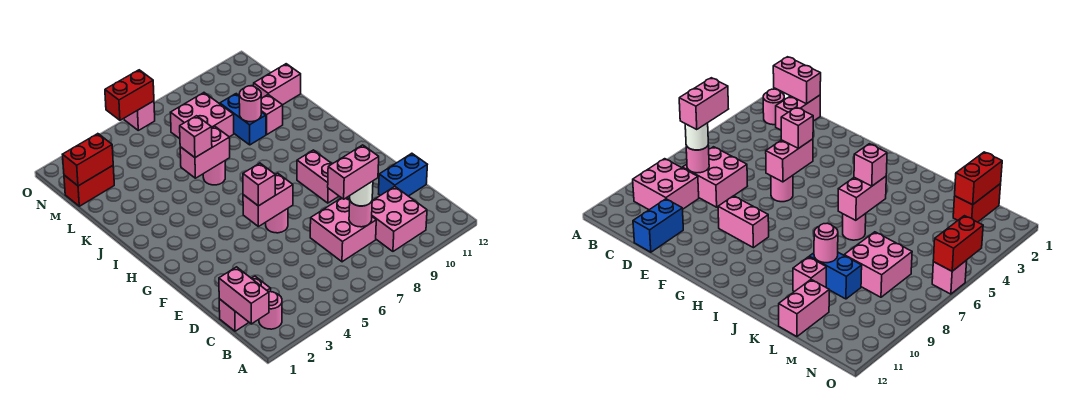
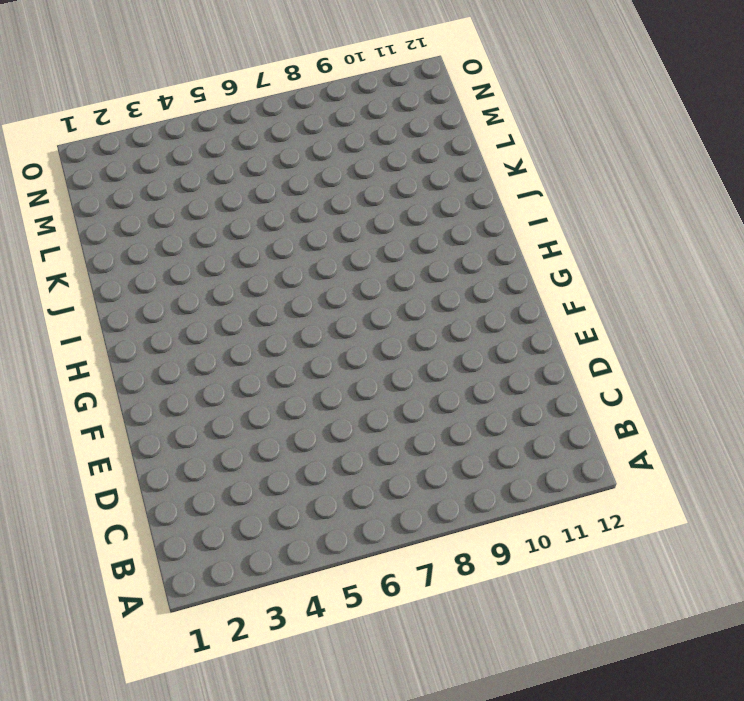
none -> pink 1x1 round brick [259,292,282,329]
none -> pink 2x2 brick [372,187,427,251]
none -> pink 1x2 brick [219,276,271,331]

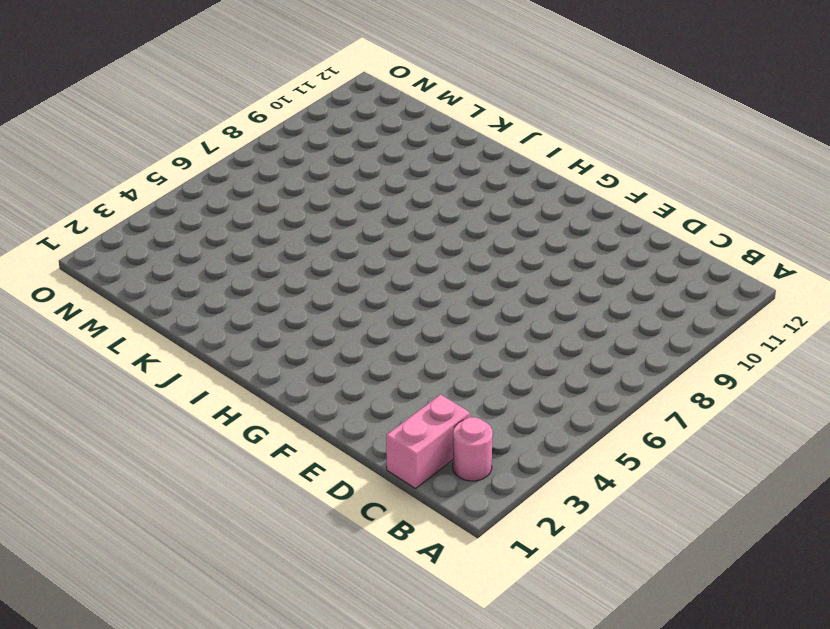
none -> pink 2x2 brick [372,187,427,251]
none -> pink 2x2 brick [310,198,376,262]
none -> blue 1x2 brick [379,153,427,196]

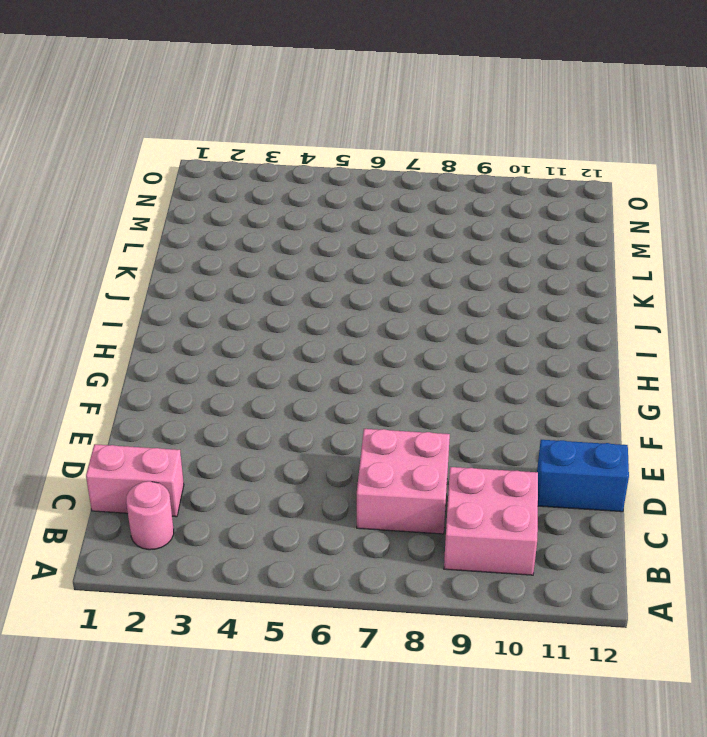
none -> pink 1x1 round brick [266,209,288,233]
none -> pink 1x2 brick [297,150,339,203]
none -> pink 1x1 round brick [203,161,225,185]

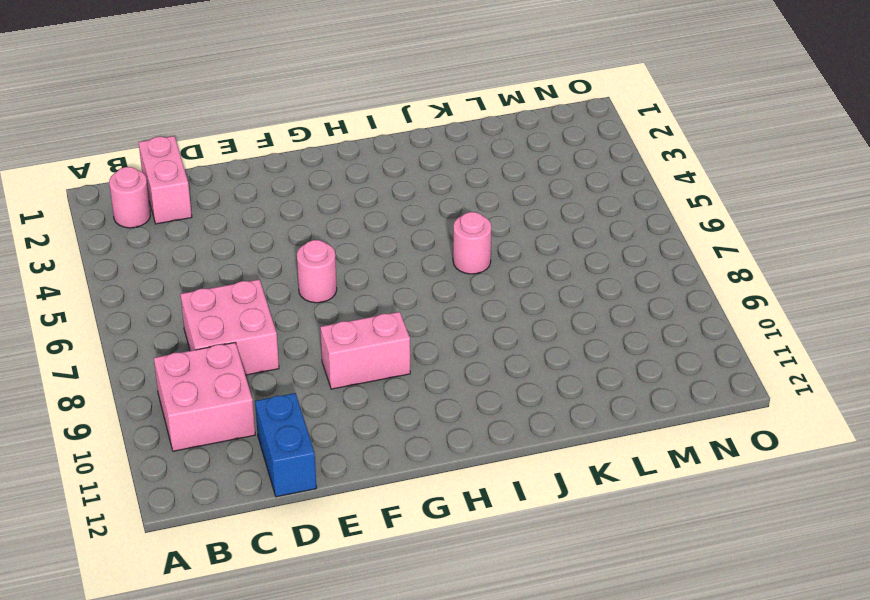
none -> blue 1x2 brick [220,94,266,145]
none -> pink 1x1 brick [261,95,283,135]
none -> pink 2x2 brick [170,93,234,139]

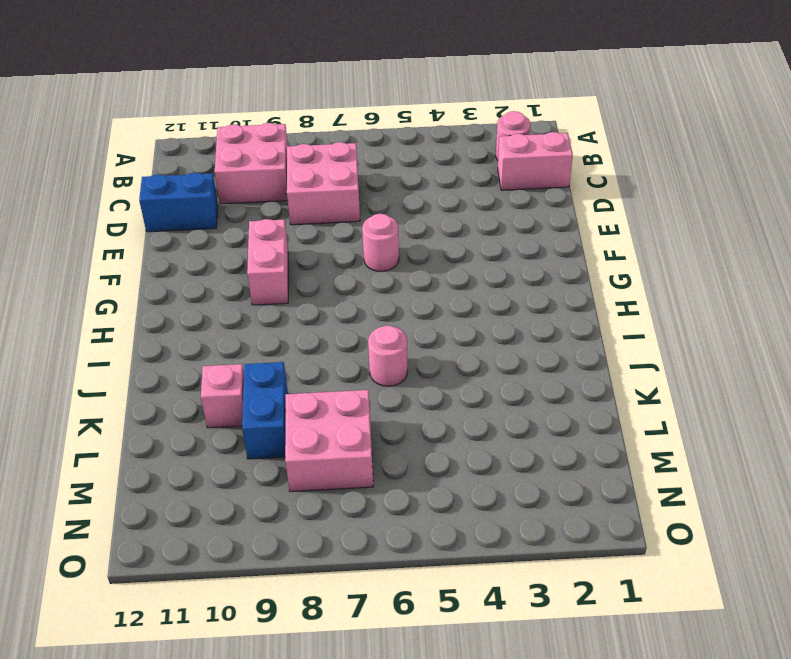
none -> pink 1x2 brick [254,64,301,105]
none -> red 1x2 brick [64,166,114,206]
none -> pink 1x1 brick [124,101,155,130]

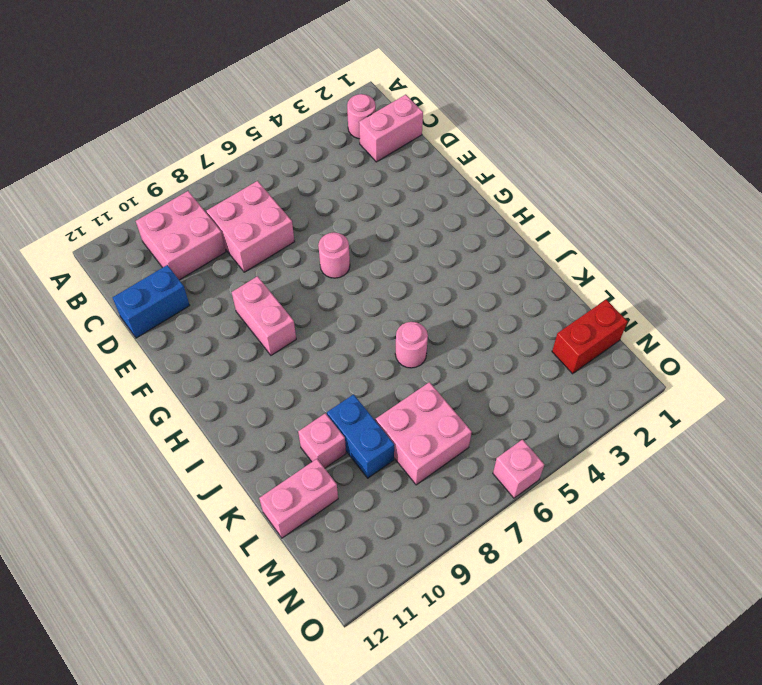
none -> pink 1x2 brick [219,267,269,324]
none -> pink 1x1 round brick [349,201,372,227]
none -> pink 1x2 brick [243,173,293,227]

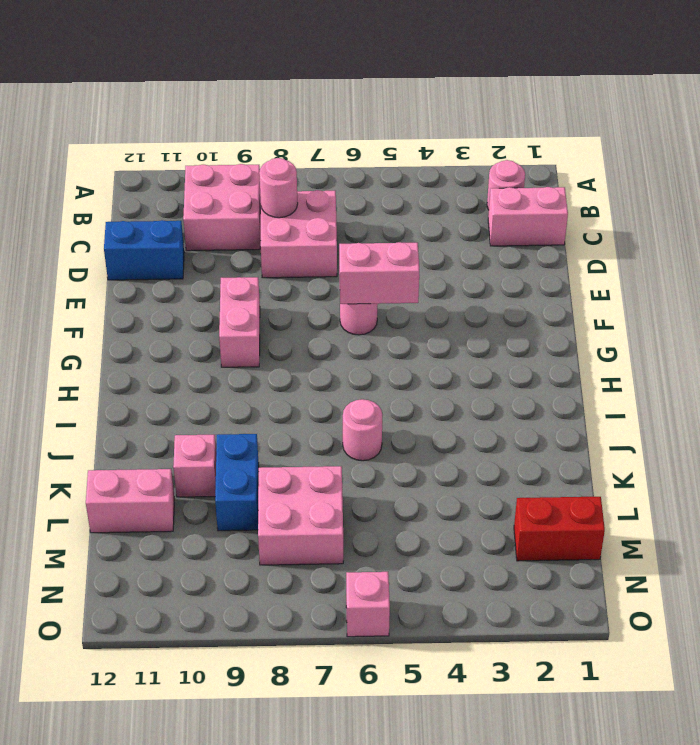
none -> pink 1x2 brick [219,267,269,324]
none -> pink 1x2 brick [180,126,230,178]
none -> pink 1x1 round brick [239,86,261,122]

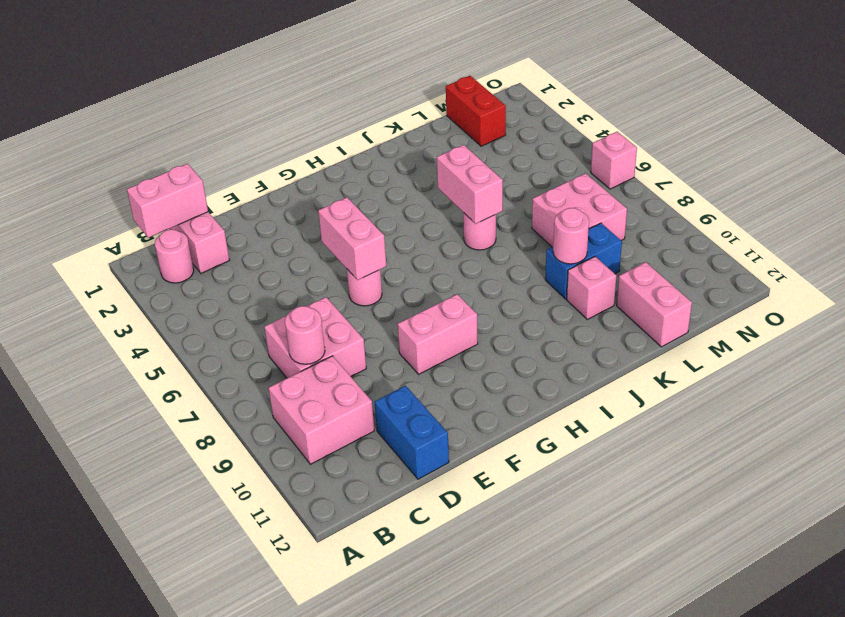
none -> red 1x2 brick [63,134,113,186]
none -> red 1x2 brick [105,70,154,120]
none -> white 1x1 round brick [350,181,373,206]

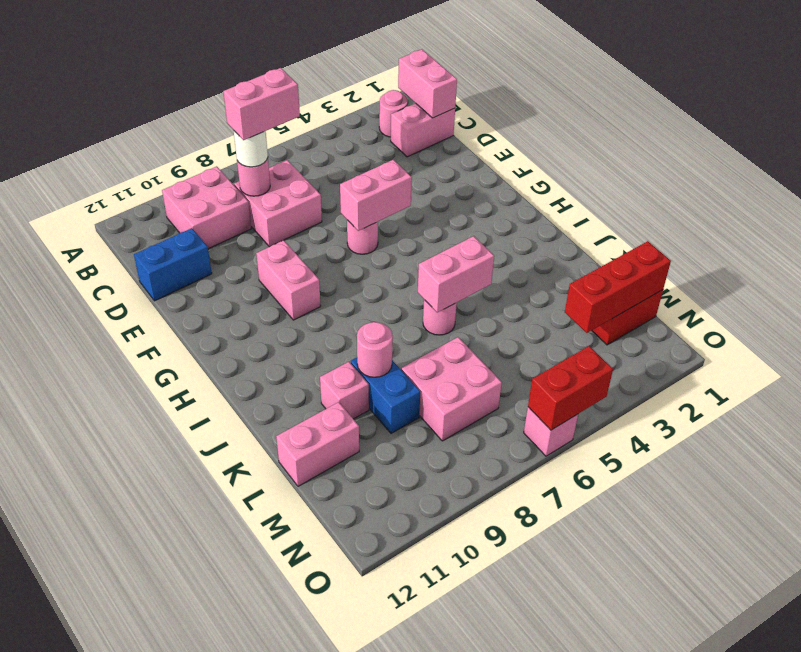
red 1x3 brick [565,241,671,333] -> red 1x2 brick [63,134,113,186]
none -> pink 1x1 brick [243,163,275,206]
none -> pink 1x1 brick [180,116,212,158]

